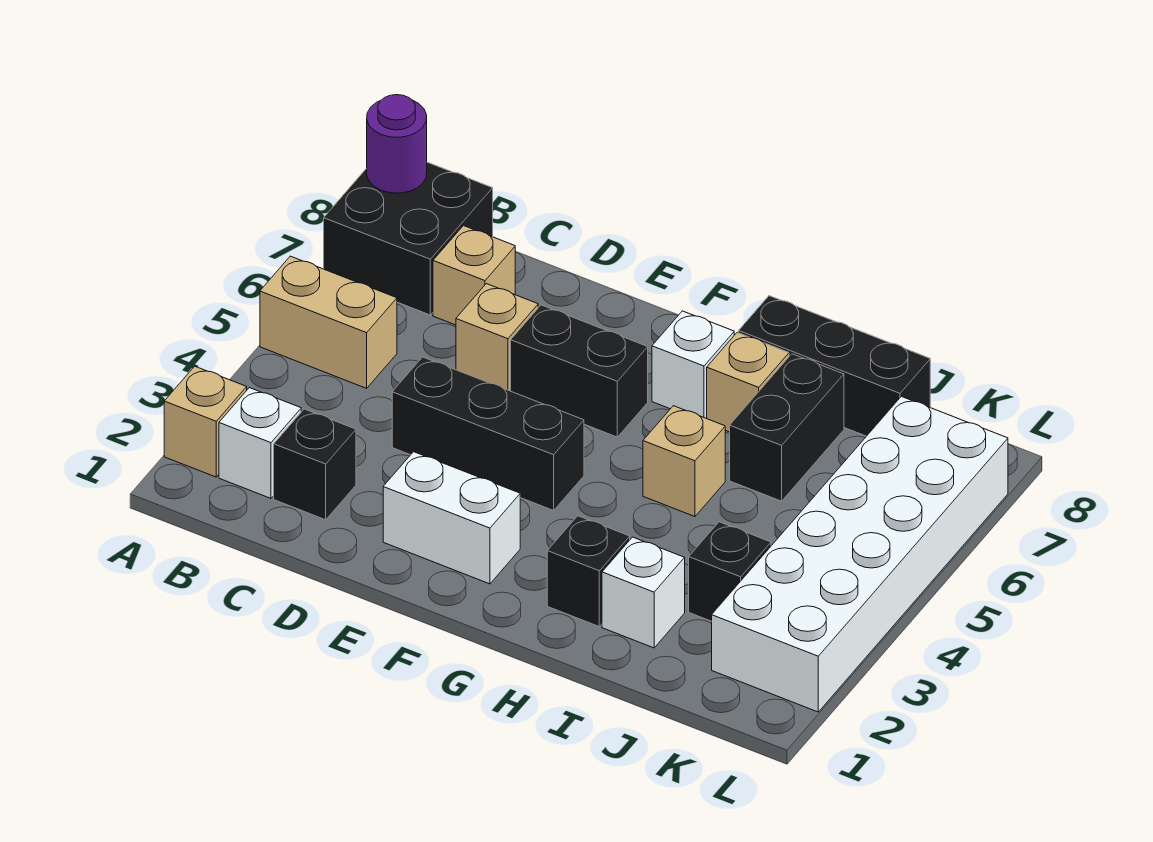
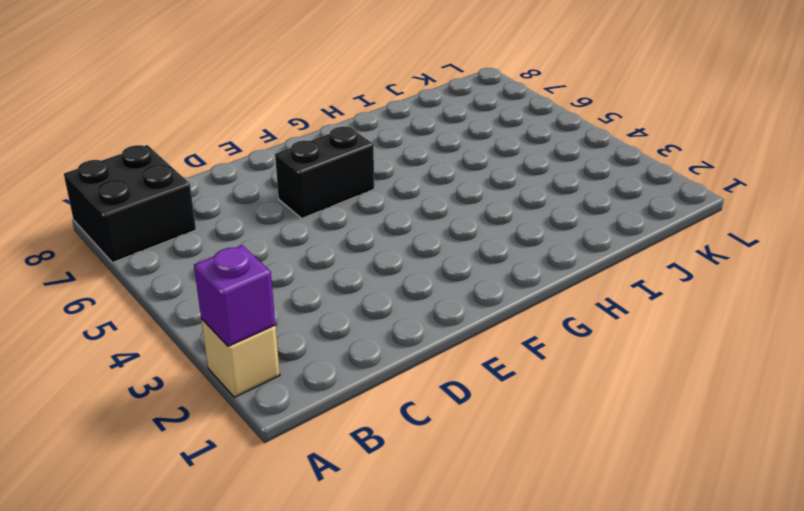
purple 1x1 brick [194,245,275,346] -> none
none -> tan 1x2 brick [260,256,397,388]
none -> white 1x1 brick [219,388,301,498]
none -> black 1x1 brick [274,409,356,520]

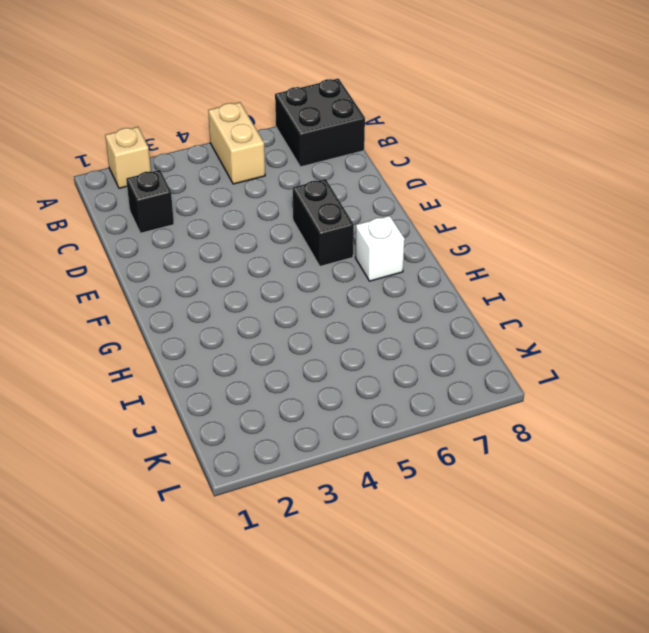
none -> white 1x1 brick [219,388,301,498]
none -> tan 1x1 brick [433,226,515,325]
none -> black 1x3 brick [392,357,584,510]

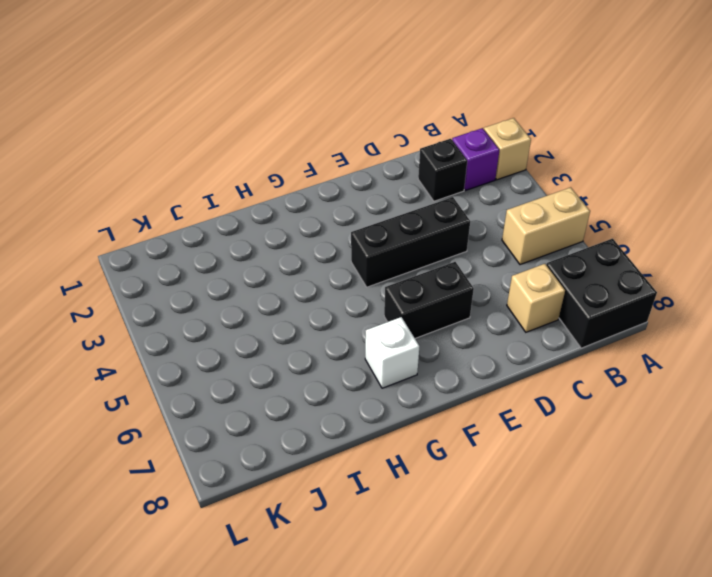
purple 1x1 brick [452,128,499,190] -> white 1x1 brick [219,388,301,498]
none -> tan 1x1 brick [456,284,538,391]
none -> white 1x2 brick [383,452,520,584]
none -> black 1x1 brick [547,516,630,626]

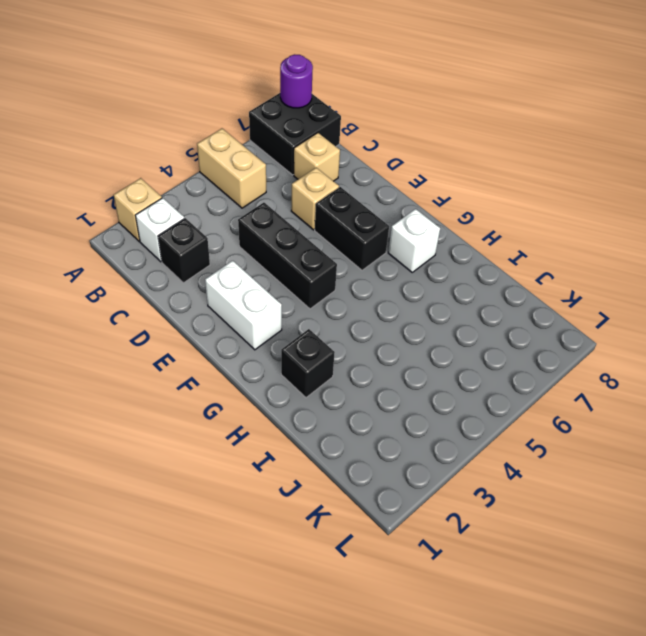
none -> tan 1x1 brick [643,406,725,517]
none -> tan 1x1 brick [707,332,789,432]
none -> black 1x3 brick [739,296,930,436]

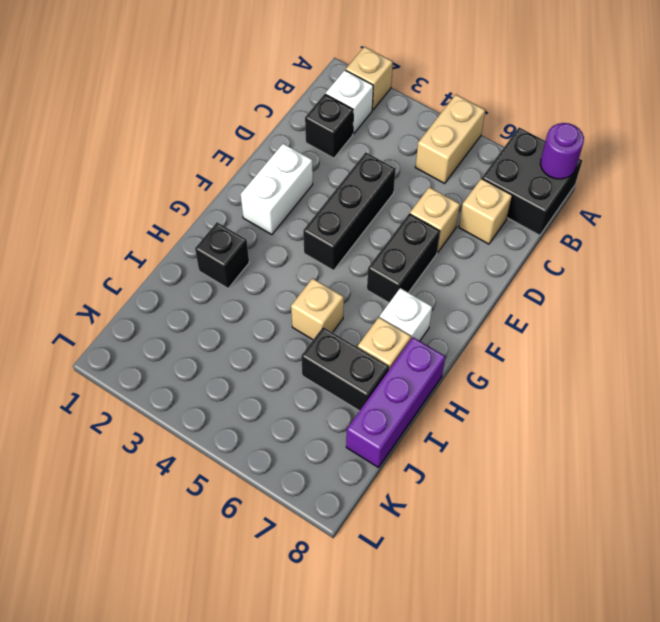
purple 1x3 brick [346,337,445,467] -> black 1x3 brick [739,296,930,436]
none -> white 1x1 brick [602,537,685,648]
none -> black 1x1 brick [689,522,771,621]
none -> white 2x6 brick [712,396,1008,712]

